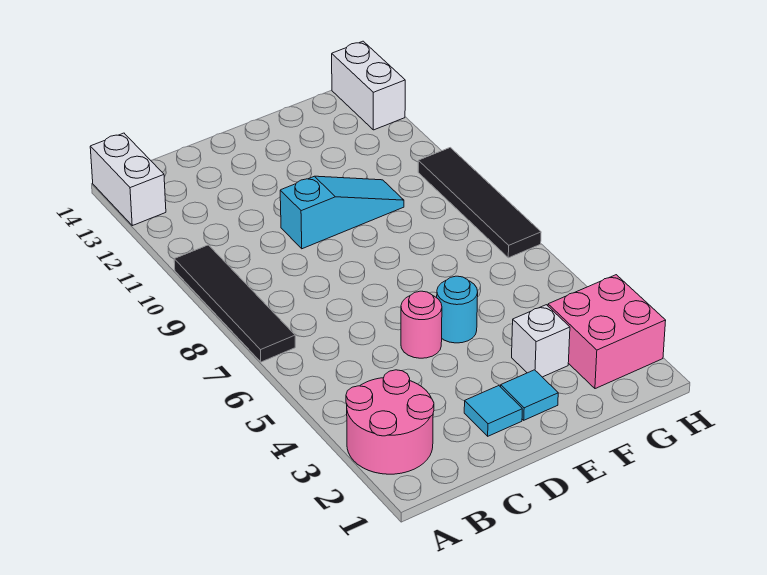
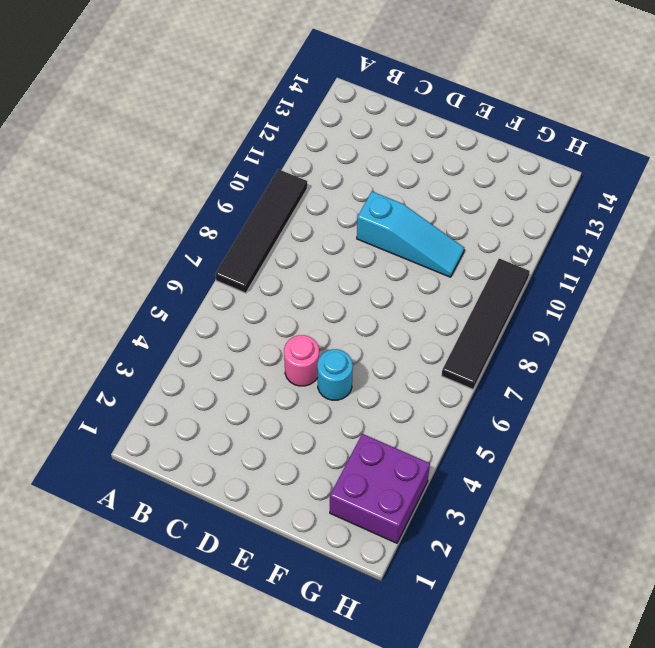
purple 2x2 brick [330,434,430,543] -> pink 2x2 brick [548,275,666,389]
none -> pink 2x2 round brick [346,370,434,474]
none -> white 1x2 brick [90,133,166,226]
none -> cyan 1x1 tile [464,386,522,436]

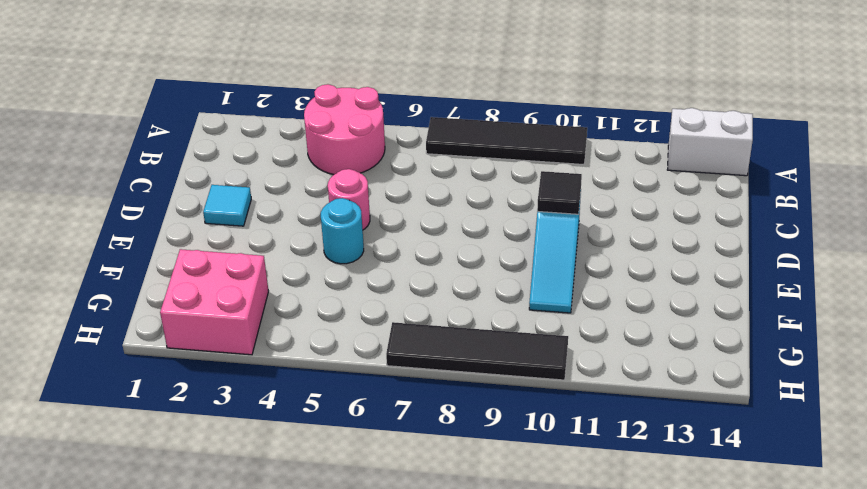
pink 2x2 round brick [304,84,385,175] -> pink 2x2 round brick moved to [346,370,434,474]
black 1x1 tile [537,171,582,214] -> none
none -> cyan 1x1 tile [501,370,558,420]
none -> white 1x1 brick [512,305,570,377]
none -> white 1x2 brick [332,41,405,130]

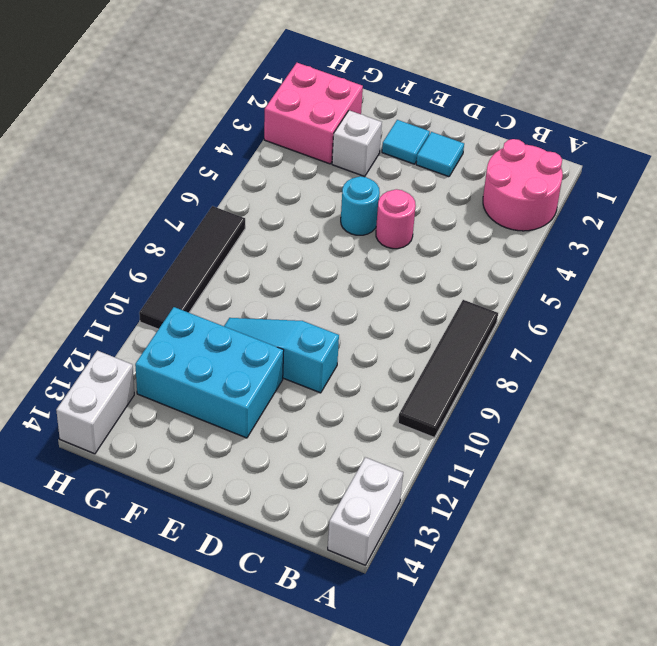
cyan 2x3 brick [135,307,284,438] -> none

